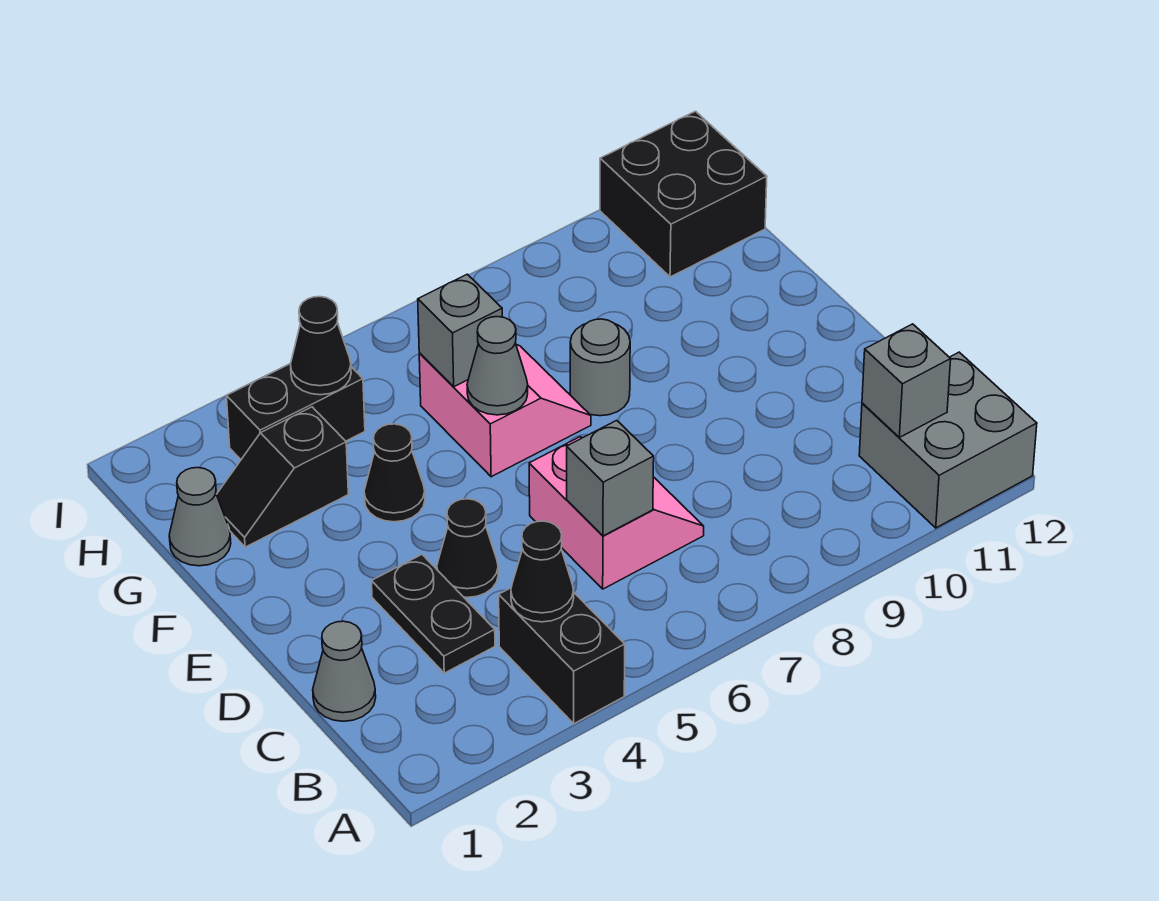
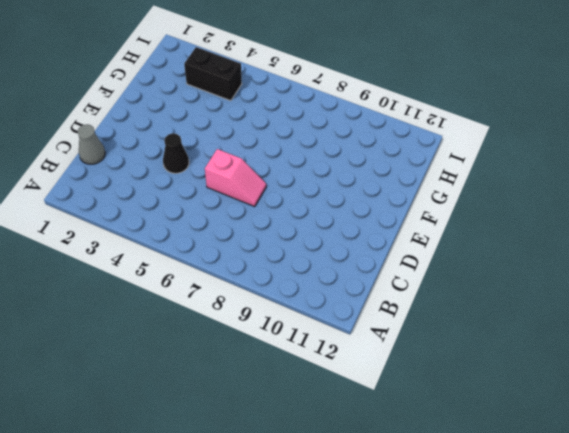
pink 1x2 slope [205,149,266,207] -> pink 2x2 slope [529,437,704,589]
none -> black 1x2 brick [499,588,625,724]
none -> grey 2x2 brick [859,352,1037,528]
none -> black 1x2 plate [372,555,495,673]

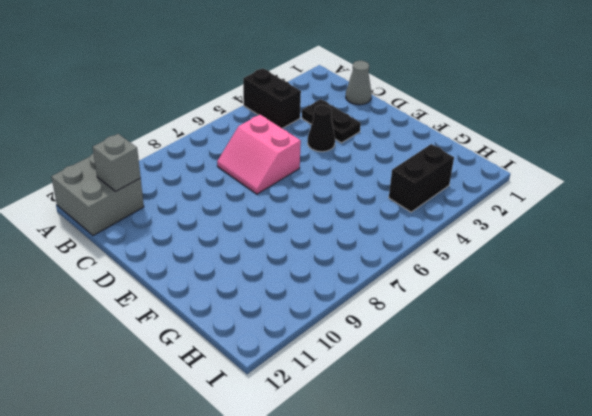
none -> black 1x1 cone [364,424,425,522]
none -> pink 2x2 slope [419,345,591,477]
none -> grey 1x1 round brick [570,319,630,416]

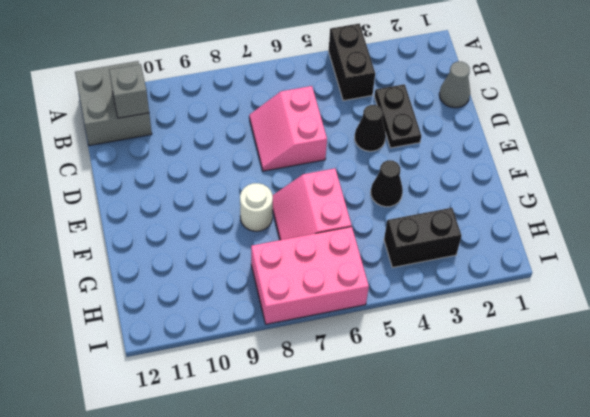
white 1x1 round brick [240,183,273,231] -> grey 1x1 round brick [570,319,630,416]
pink 2x3 brick [251,227,369,324] -> none
none -> grey 1x1 cone [169,468,231,566]
none -> black 1x2 slope [216,407,348,547]
none -> black 2x2 brick [600,111,767,277]

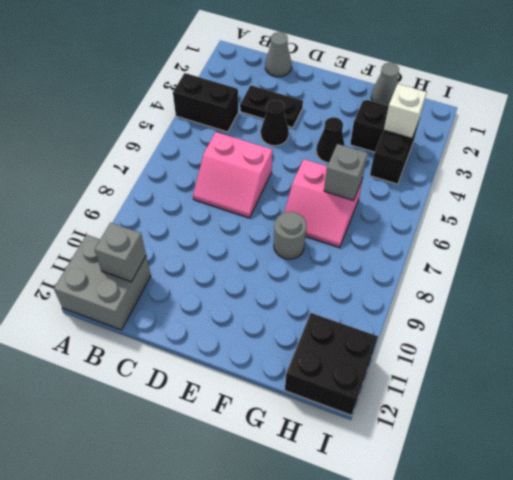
white 1x1 brick [384,84,427,138] -> none
none -> black 1x1 cone [511,521,574,622]
none -> grey 1x1 brick [567,420,654,536]
none -> grey 1x1 cone [467,317,528,415]

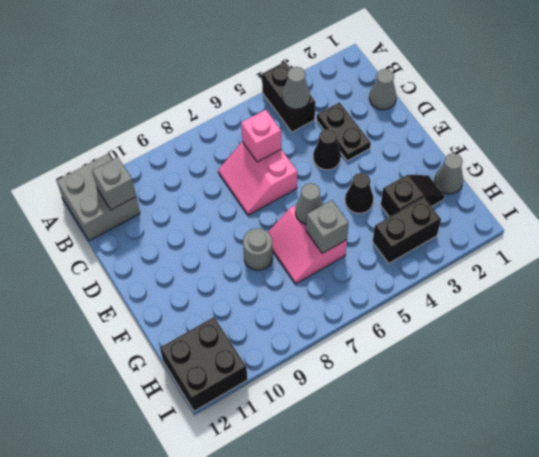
grey 1x1 cone [282,67,310,109] -> black 1x1 cone [511,521,574,622]
pink 1x1 brick [241,110,281,162] -> grey 1x1 brick [567,420,654,536]
none -> black 1x1 cone [290,297,351,395]

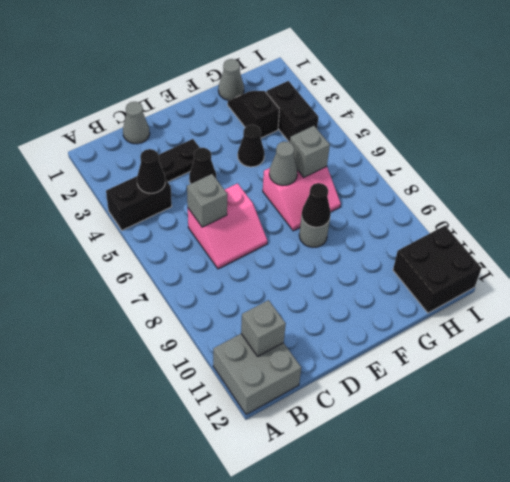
black 1x1 cone [302,183,331,227] -> black 1x1 cone moved to [290,297,351,395]

